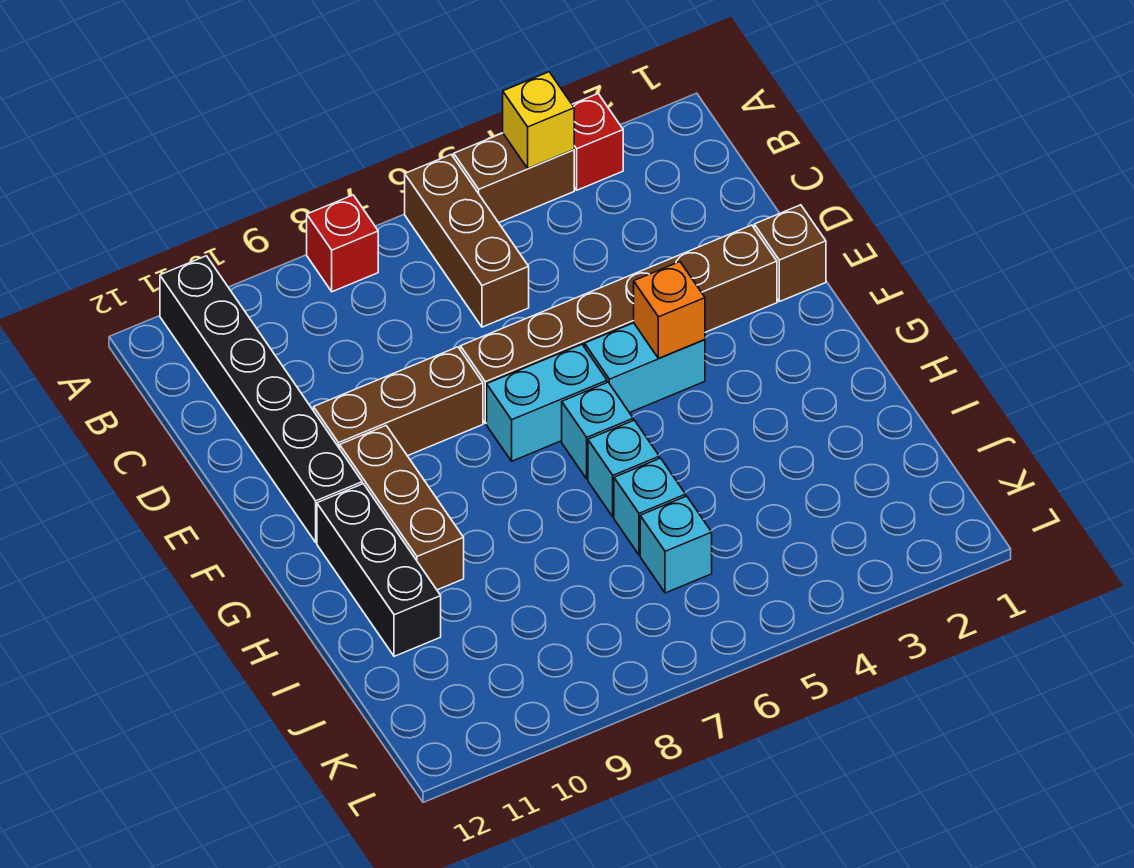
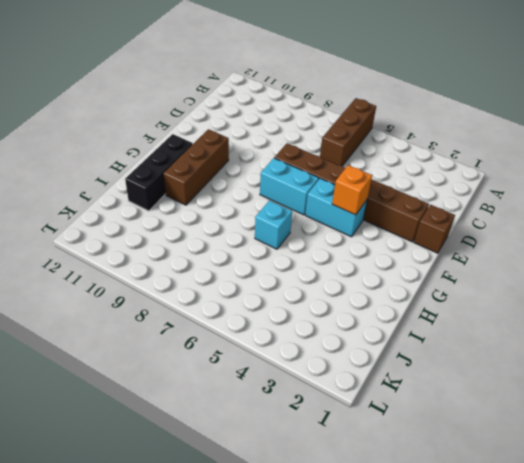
none -> red 1x1 brick [572,94,623,190]
none -> brown 1x2 brick [454,133,574,223]
none -> red 1x1 brick [307,195,378,292]

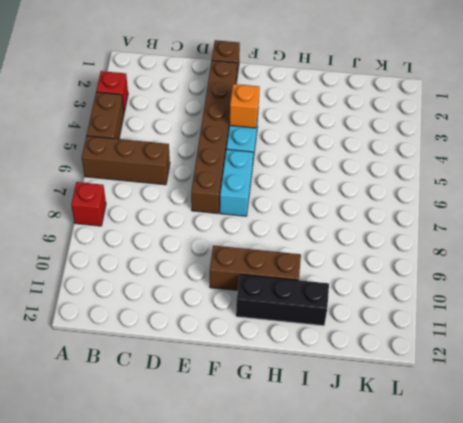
none -> black 1x6 brick [160,256,362,542]
none -> brown 1x3 brick [314,347,483,456]
none -> cyan 1x1 brick [562,382,633,479]

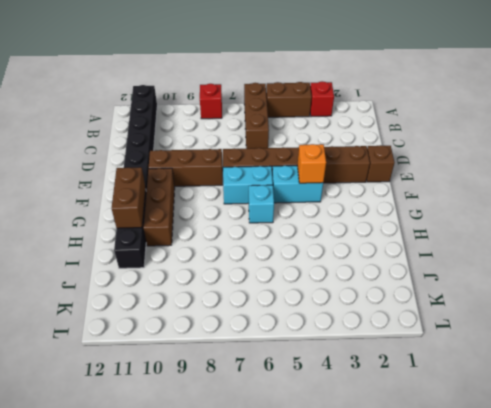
brown 1x2 brick [112,167,146,228] -> none
none -> cyan 1x1 brick [588,420,659,517]
none -> cyan 1x1 brick [614,458,686,555]
none -> cyan 1x1 brick [640,496,712,593]

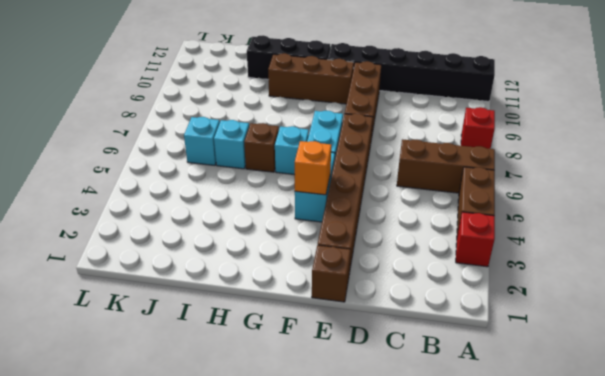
brown 1x1 brick [244,123,279,172] -> cyan 1x1 brick [588,420,659,517]
none -> yellow 1x1 brick [503,72,574,169]

